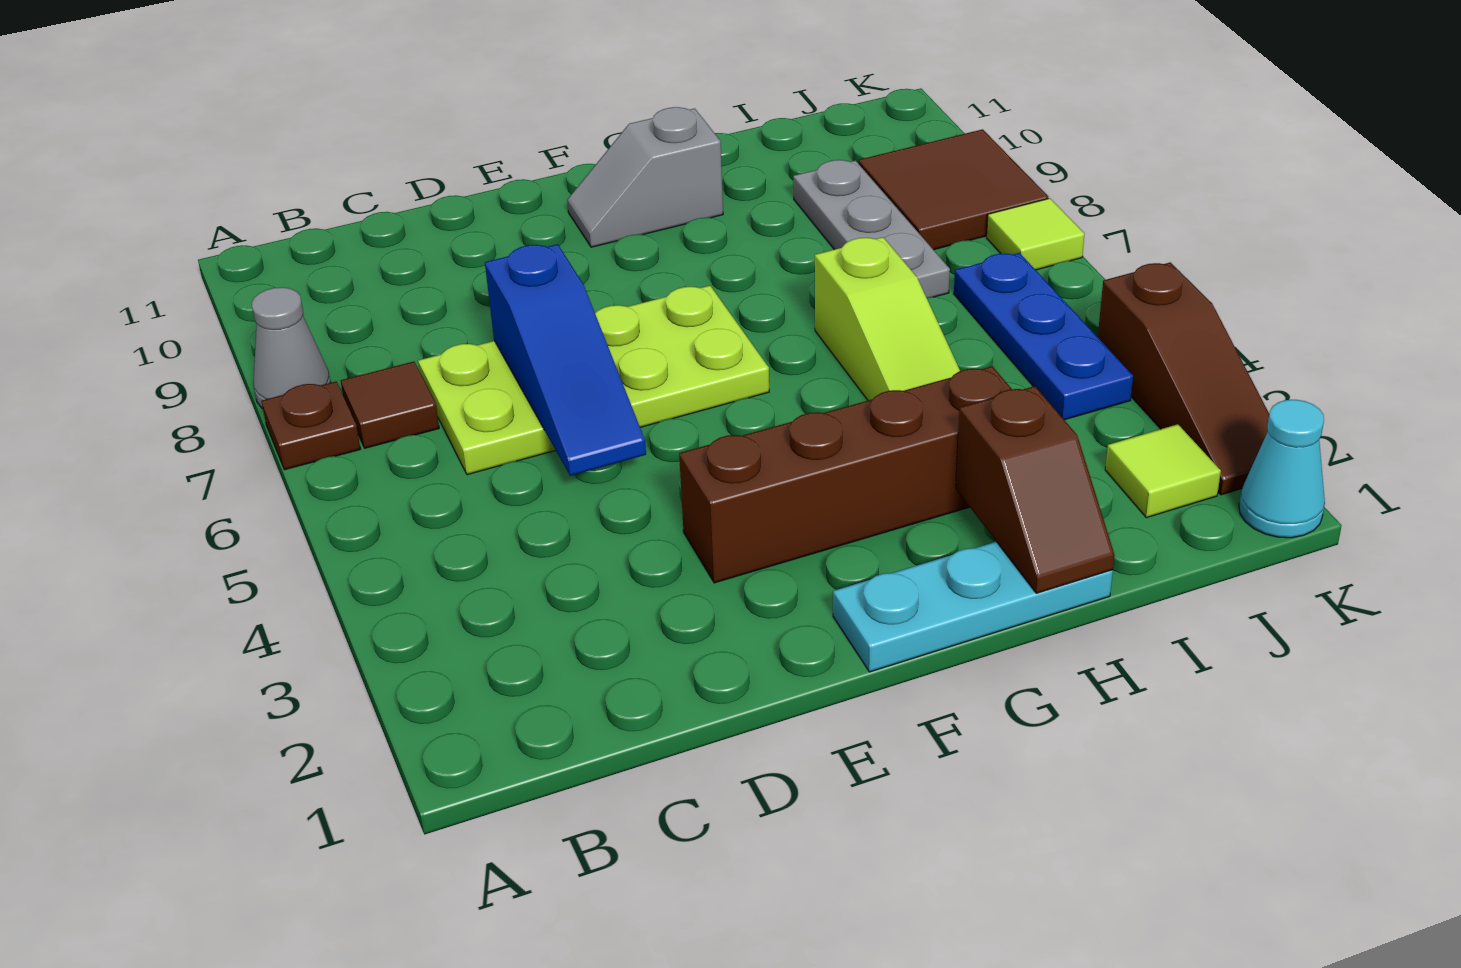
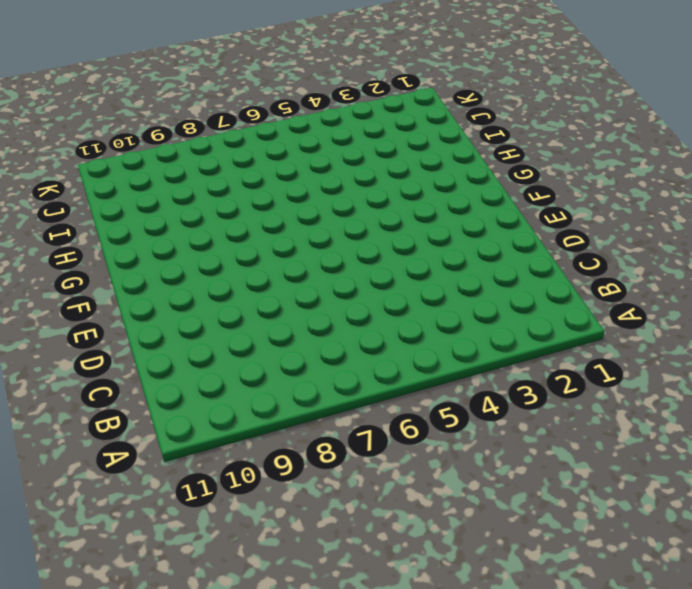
none -> brown 1x1 plate [261,381,361,470]
none -> grey 1x1 cone [252,287,331,409]
none -> brown 1x1 tile [341,362,439,448]

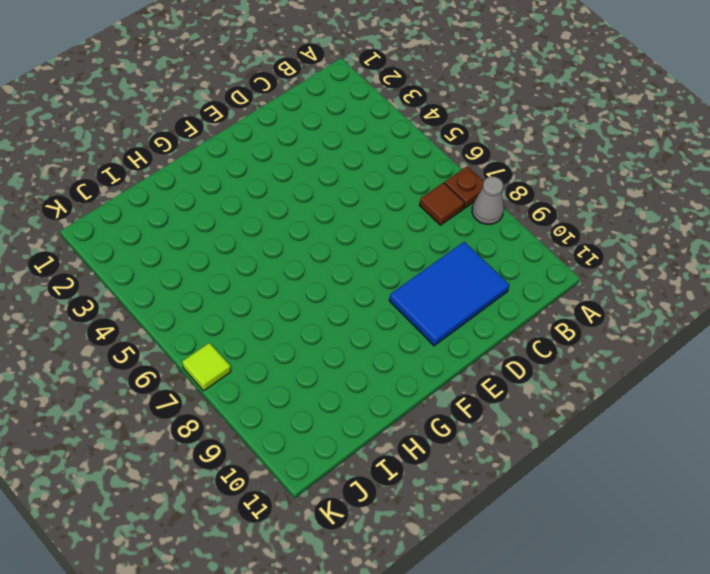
blue 2x3 tile [389,242,509,346] -> none
none -> lime 2x4 plate [418,286,769,475]
none -> brown 1x4 brick [679,366,1011,583]
none -> cyan 1x3 plate [833,542,1113,672]

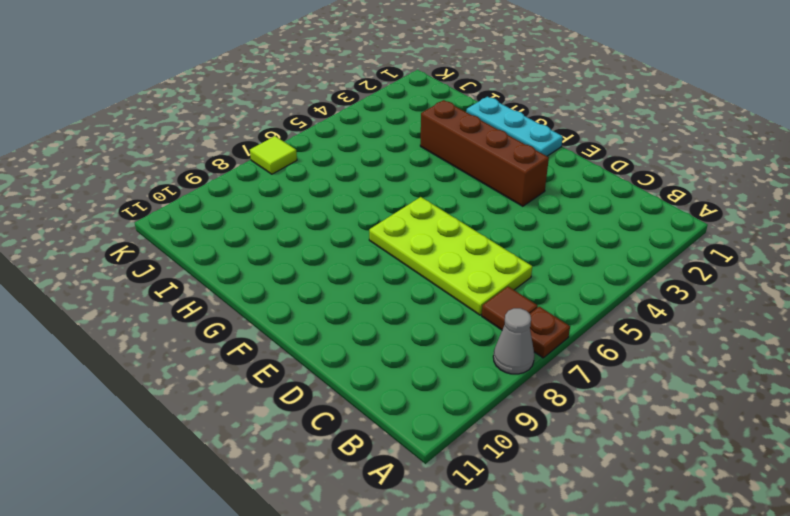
none -> grey 1x2 slope [567,107,723,247]
none -> lime 1x3 slope [815,237,960,400]
none -> grey 1x3 plate [793,160,950,298]

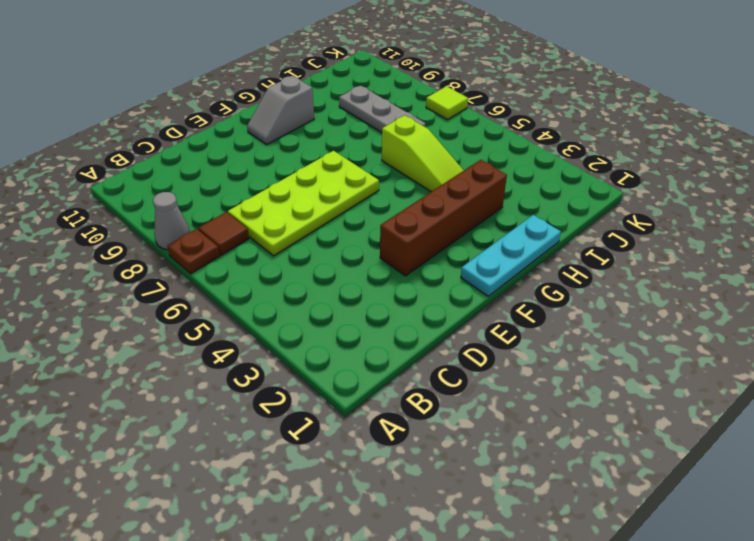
none -> lime 1x1 tile [1105,424,1221,518]
none -> blue 1x3 plate [954,253,1133,420]
none -> brown 2x2 tile [859,129,1048,250]

